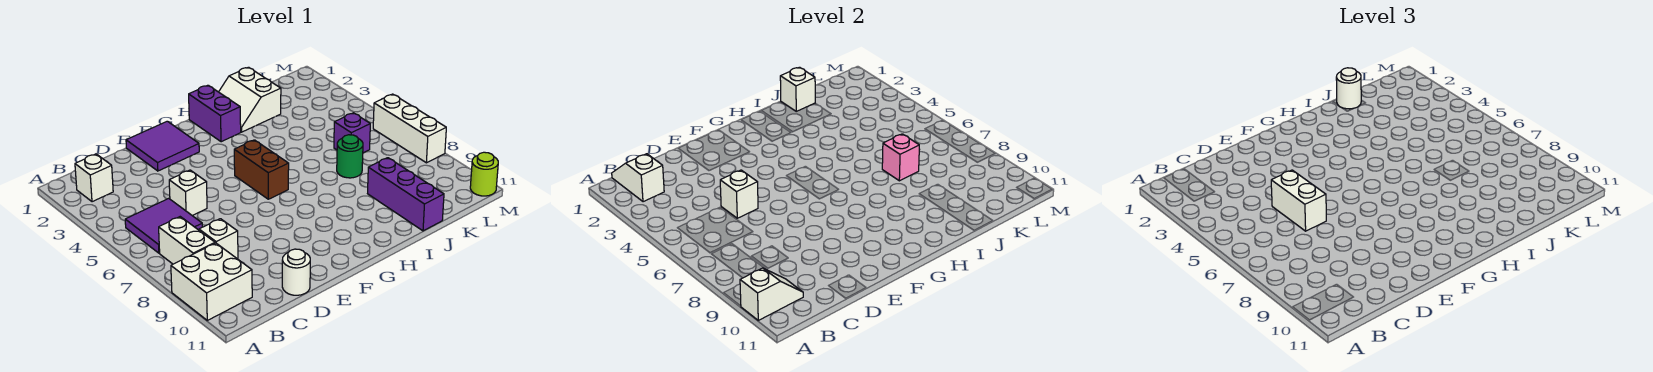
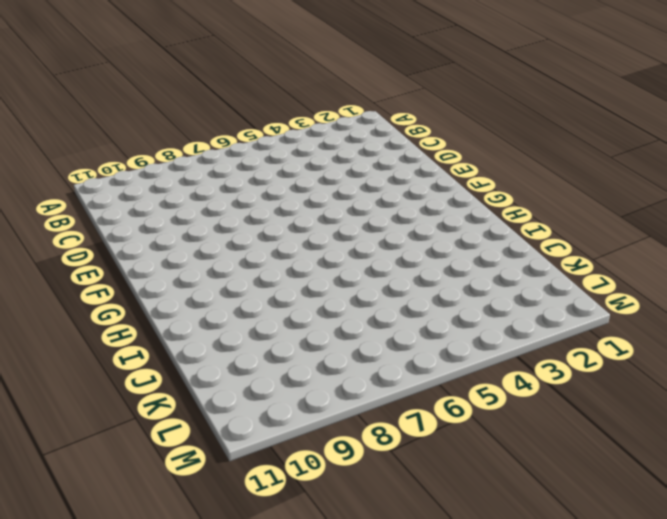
none -> white 2x2 brick [171,243,252,320]
none -> white 1x1 brick [75,154,113,202]
none -> purple 2x2 tile [125,198,202,253]

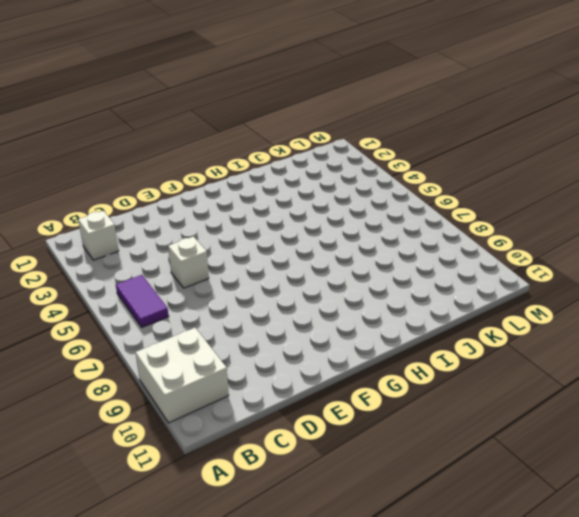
purple 1x2 tile [116,275,169,327] -> purple 2x2 tile [125,198,202,253]
none -> white 1x2 brick [159,217,215,264]
none -> white 1x1 brick [199,219,238,259]
none -> white 1x1 round brick [282,249,310,295]

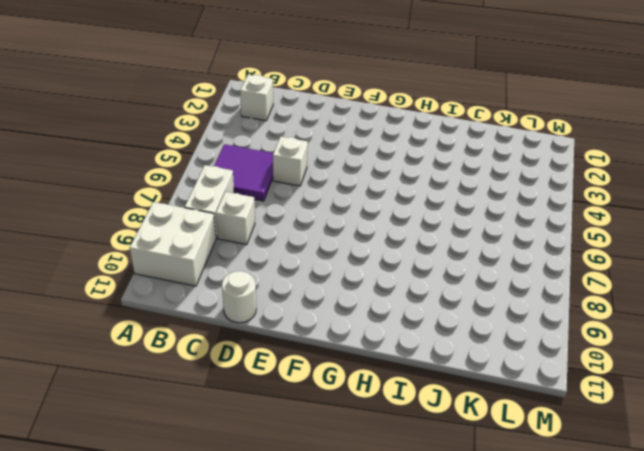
none -> purple 2x2 tile [126,121,199,171]
none -> brown 1x2 brick [234,140,289,199]
none -> purple 1x2 brick [189,85,241,142]

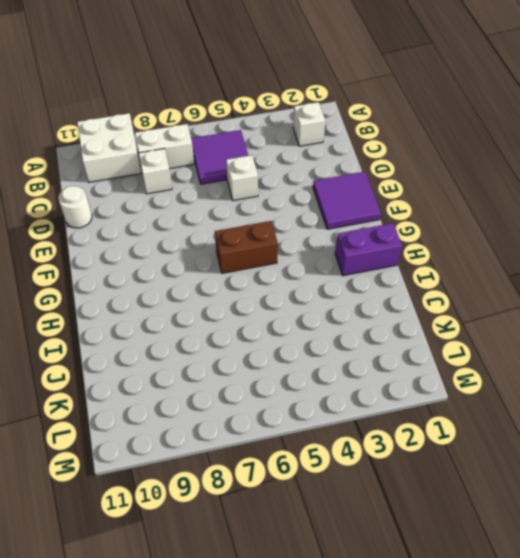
none -> white 2x2 slope [219,67,281,132]
none -> green 1x1 round brick [337,135,363,178]
none -> purple 1x3 brick [368,158,444,231]

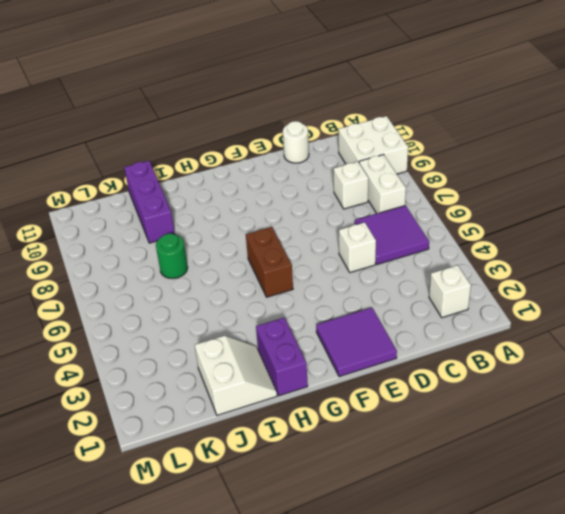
none -> purple 1x1 brick [334,113,370,153]
none -> white 1x3 brick [373,94,446,163]
none -> lime 1x1 round brick [470,152,498,196]

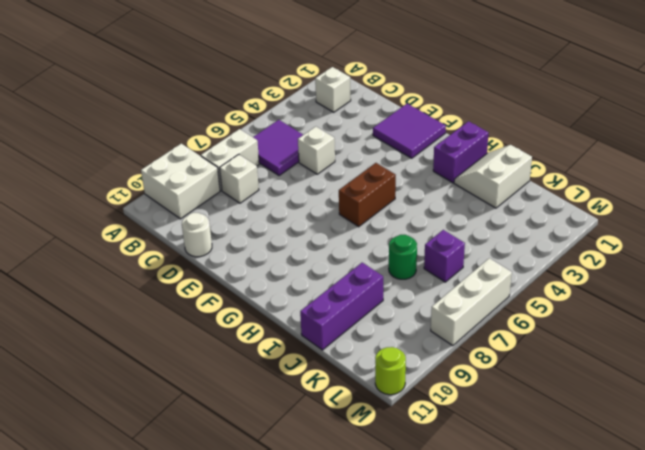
none -> white 1x2 slope [740,268,803,320]
none -> white 1x2 slope [612,154,664,202]
none -> white 1x1 brick [720,170,758,218]

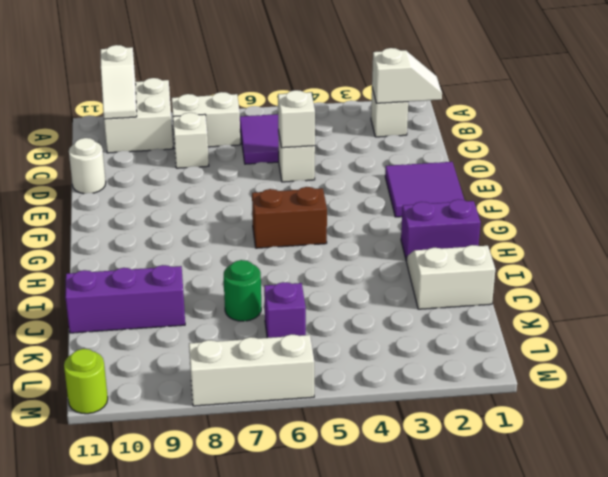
none -> white 1x1 brick [780,67,815,111]
none -> pink 1x1 brick [882,134,920,181]
none -> white 1x2 brick [1271,170,1326,231]

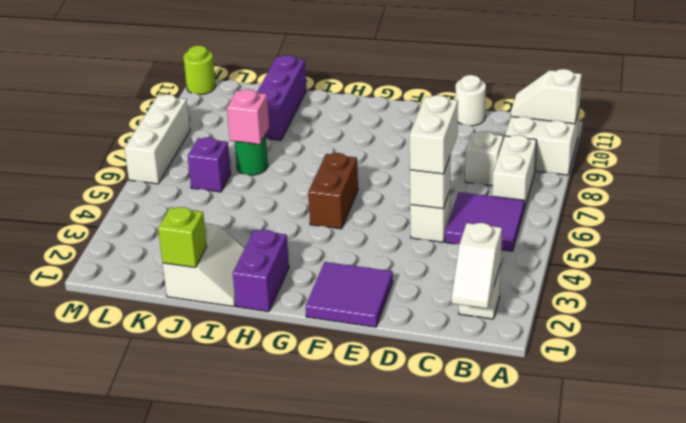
lime 1x1 brick [158,207,207,268] -> white 1x1 brick [780,67,815,111]
none -> white 1x1 round brick [1336,68,1361,109]

